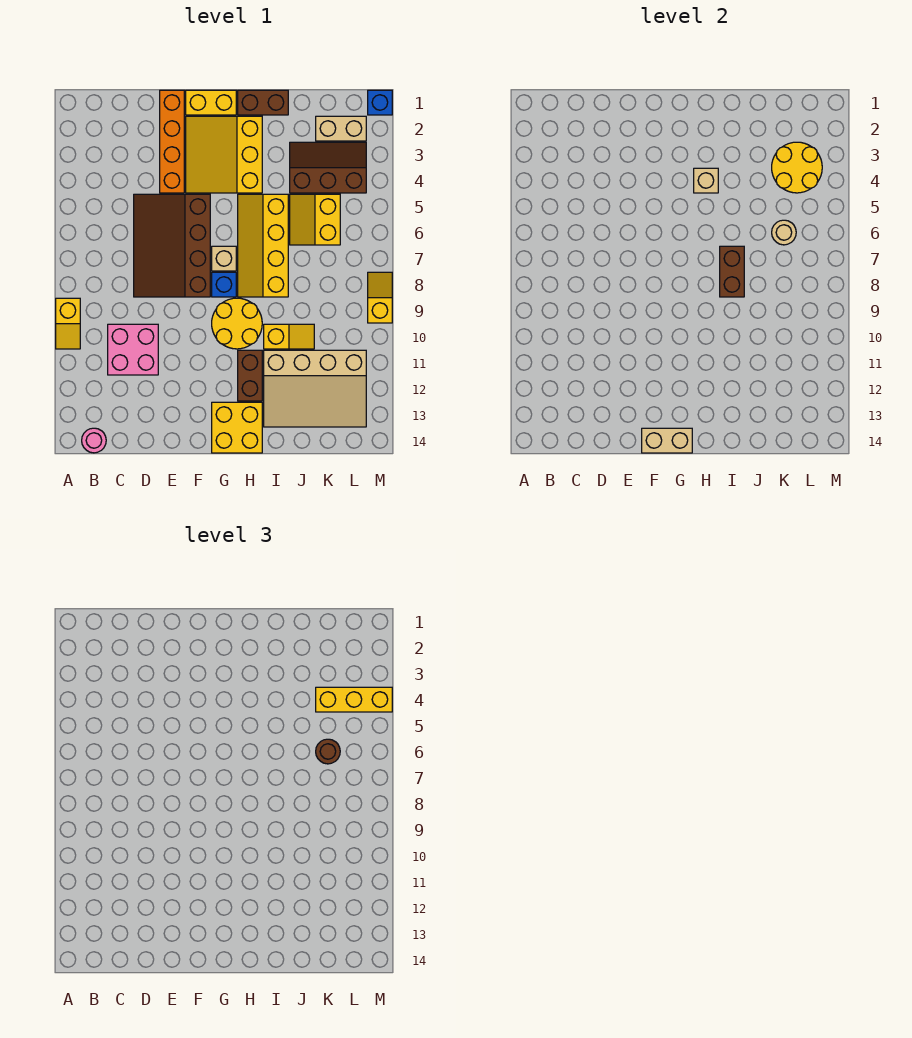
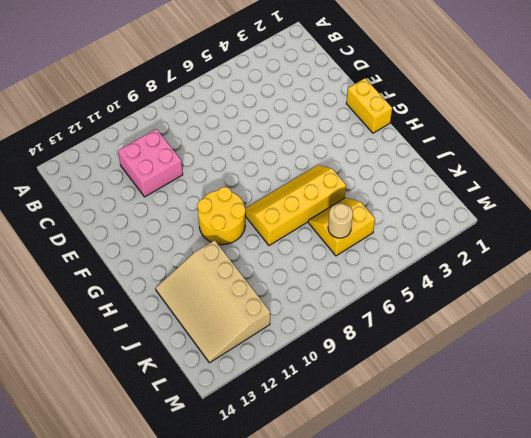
none -> yellow 1x2 slope [56,298,80,349]
none -> pink 1x1 round brick [82,428,106,453]
none -> brown 3x4 slope [134,194,210,297]

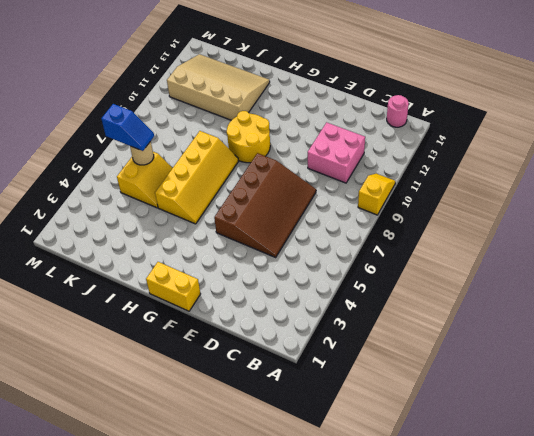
blue 1x2 slope [101,104,154,151] -> brown 1x1 round brick [316,739,340,764]
none -> orange 1x4 brick [160,90,184,193]
none -> yellow 3x3 slope [186,116,262,193]
none -> tan 1x1 brick [212,246,236,271]

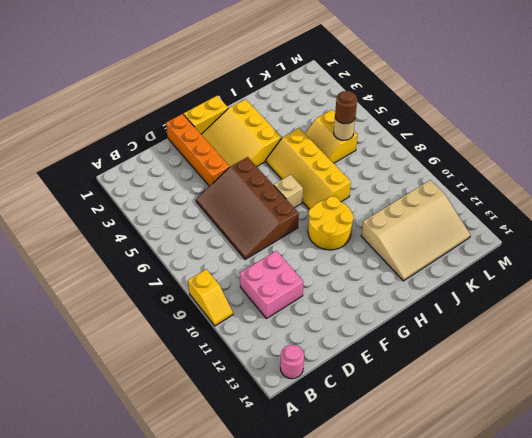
none -> blue 1x1 brick [212,272,236,297]
none -> yellow 2x2 brick [212,402,262,453]
none -> brown 1x2 brick [238,90,288,115]

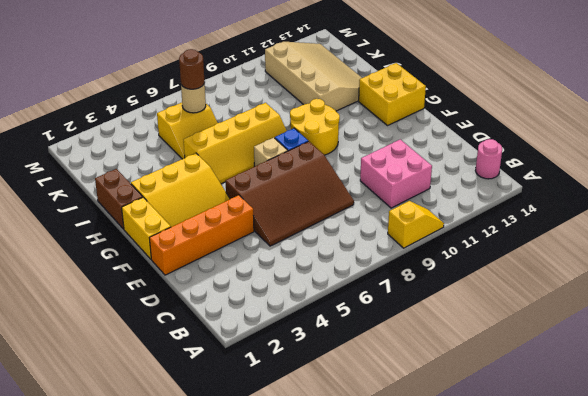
none -> brown 1x2 brick [238,350,262,401]
none -> yellow 1x2 slope [264,324,314,349]
none -> brown 2x3 slope [290,142,366,193]

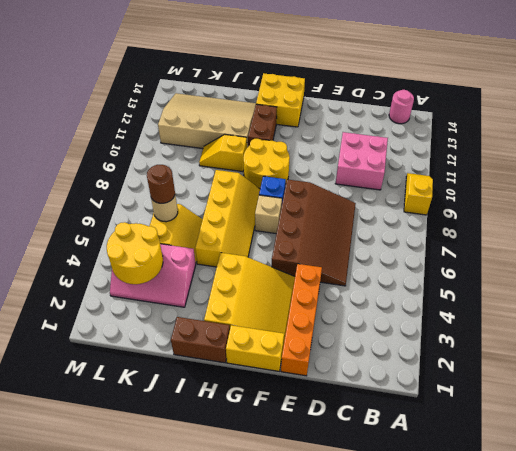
pink 2x3 slope [110,244,196,307] -> brown 2x3 slope [290,142,366,193]
none -> tan 1x2 brick [316,116,366,141]
none -> blue 1x1 brick [368,90,392,115]
none -> yellow 1x2 slope [368,272,392,323]

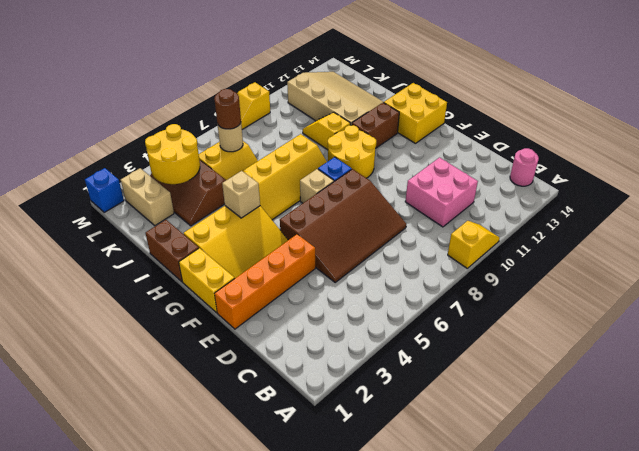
none -> tan 1x2 brick [642,428,692,453]
none -> brown 1x2 brick [720,246,744,297]
none -> yellow 1x3 brick [316,687,392,712]

